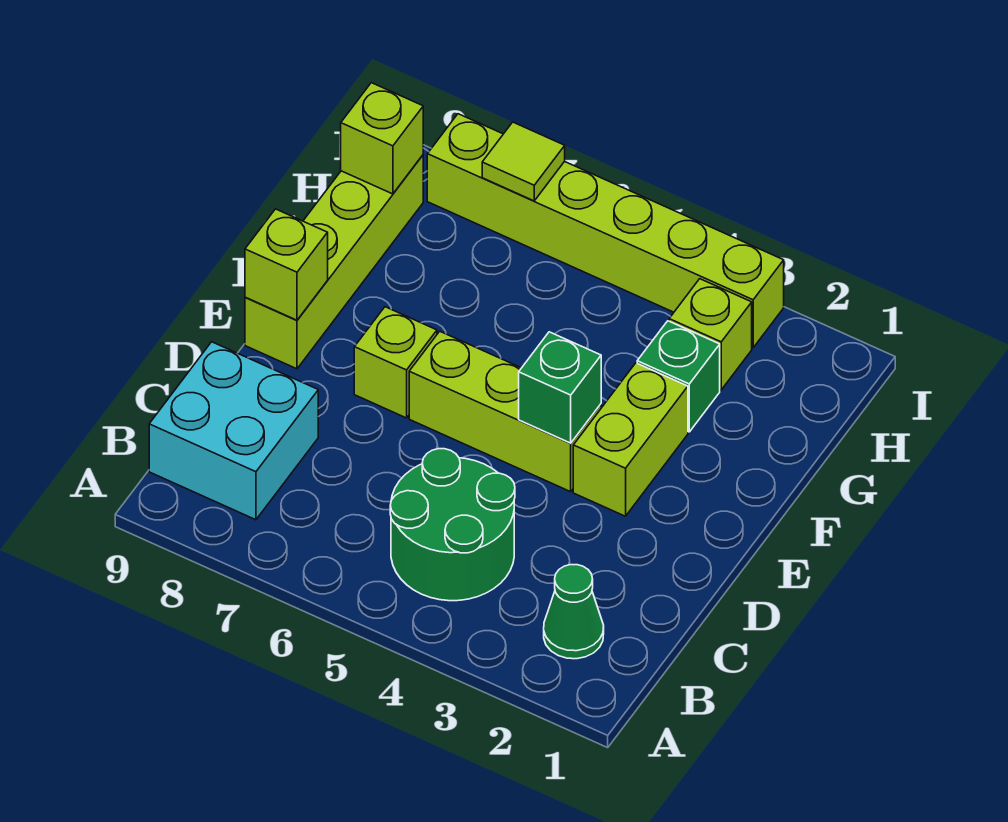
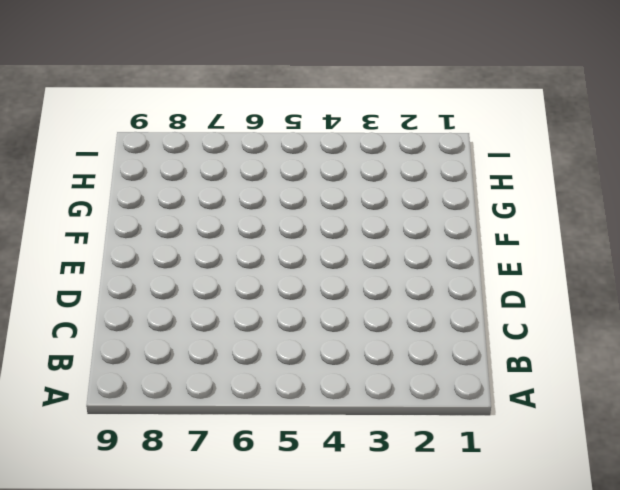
none -> green 1x1 cone [544,565,604,659]
none -> green 2x2 round brick [390,449,515,601]
none -> cyan 2x2 brick [149,342,318,520]

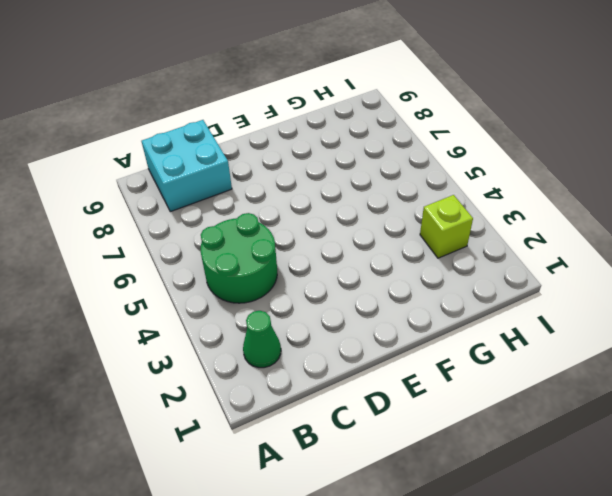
none -> lime 1x2 brick [573,363,688,516]
none -> lime 1x3 brick [409,331,601,492]
none -> lime 1x1 brick [354,307,437,418]

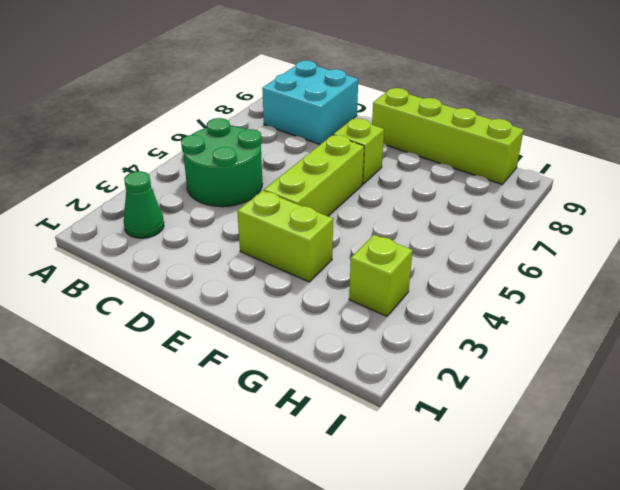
none -> green 1x1 brick [637,321,720,432]
none -> lime 1x6 brick [427,114,784,348]
none -> green 1x1 brick [519,332,601,443]

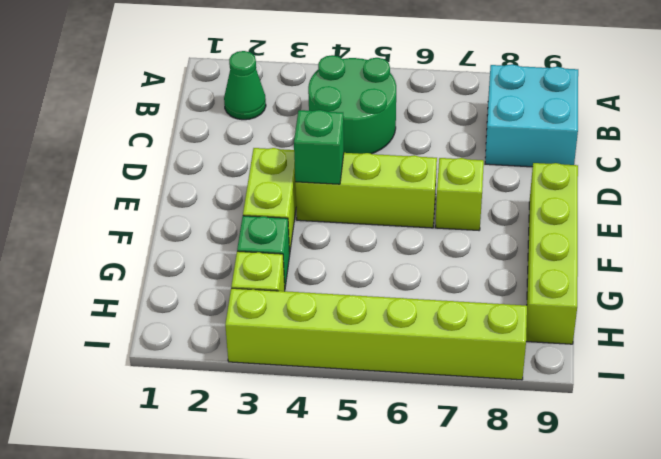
none -> lime 1x1 brick [245,209,328,320]
none -> lime 1x1 brick [341,83,423,194]
none -> lime 1x1 tile [482,122,565,201]

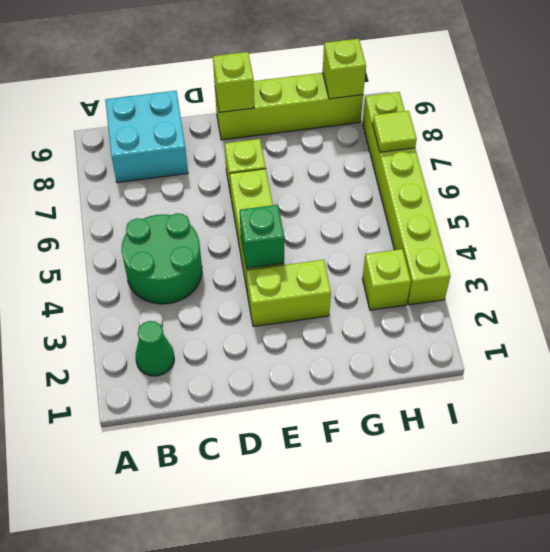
none -> green 1x1 brick [637,321,720,432]

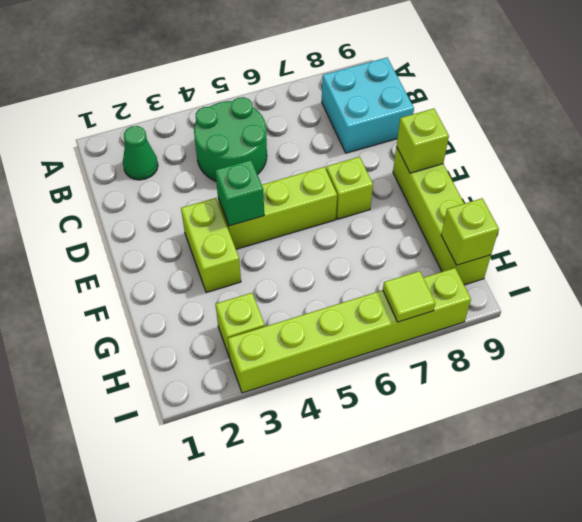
none -> green 1x1 brick [637,321,720,432]

